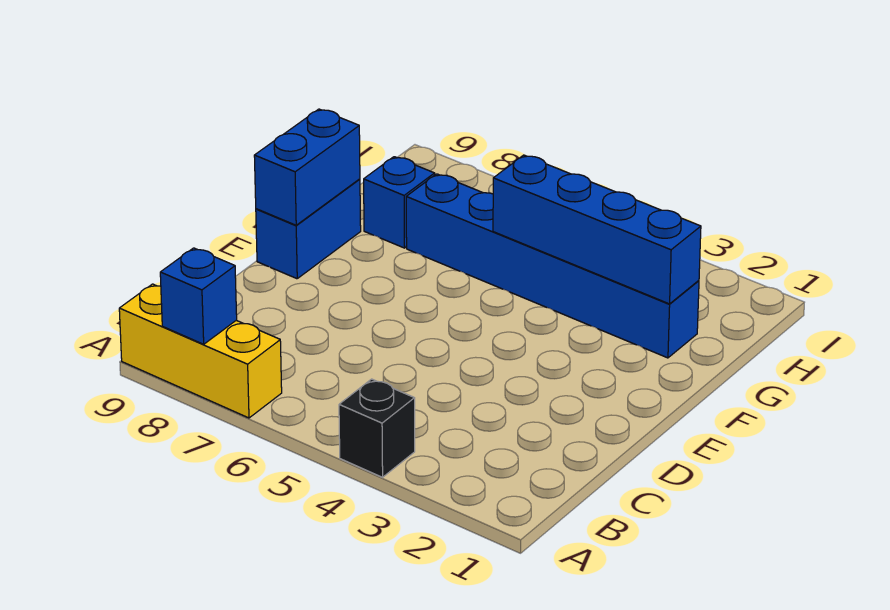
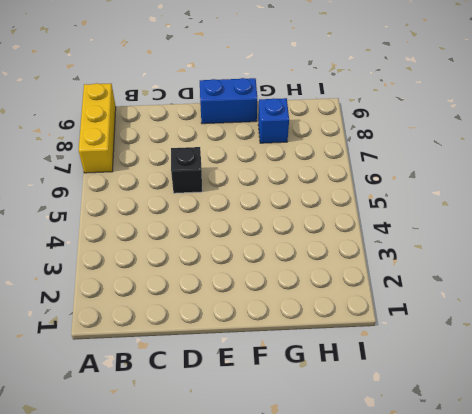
black 1x1 brick [171,147,202,193] -> black 1x1 brick moved to [339,379,415,477]
none -> blue 1x6 brick [406,174,699,358]
none -> blue 1x1 brick [160,248,237,344]

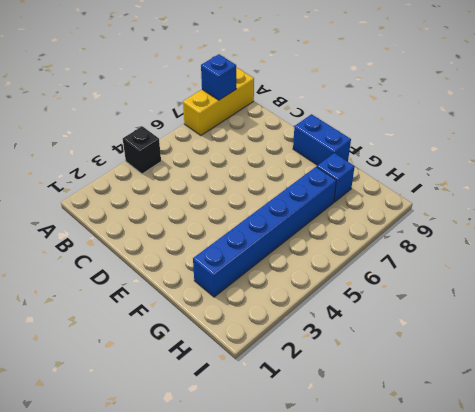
none -> blue 1x2 brick [254,109,360,225]
none -> blue 1x4 brick [493,155,701,304]

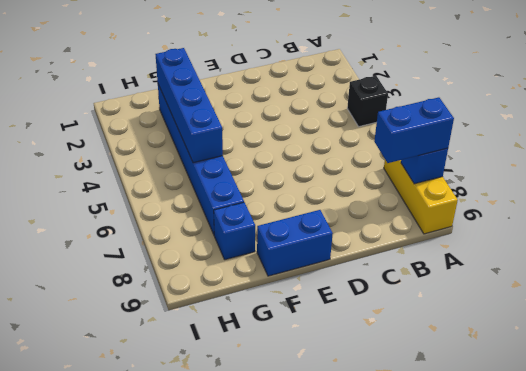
blue 1x2 brick [374,97,454,163] -> blue 1x2 brick moved to [254,109,360,225]

